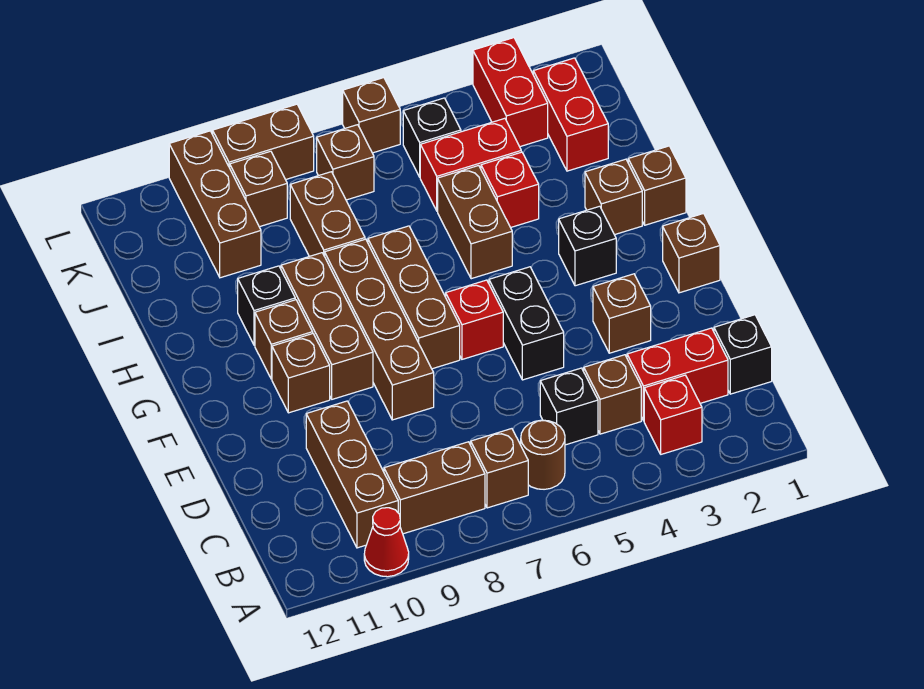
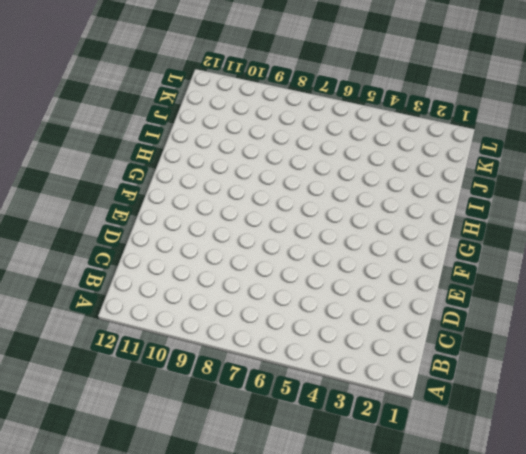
none -> red 1x1 cone [364,508,409,577]
none -> red 1x1 brick [644,375,702,454]
none -> brown 1x1 round brick [521,420,565,489]
none -> brown 1x1 brick [471,429,528,508]

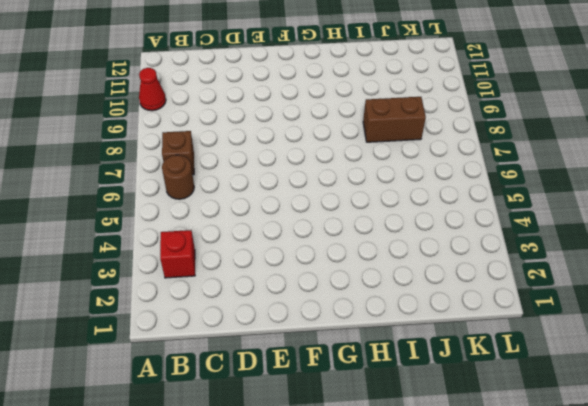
none -> brown 1x2 brick [384,442,485,534]
none -> brown 1x3 brick [306,401,398,548]
none -> black 1x1 brick [714,315,772,394]
none -> red 1x2 brick [627,328,728,421]

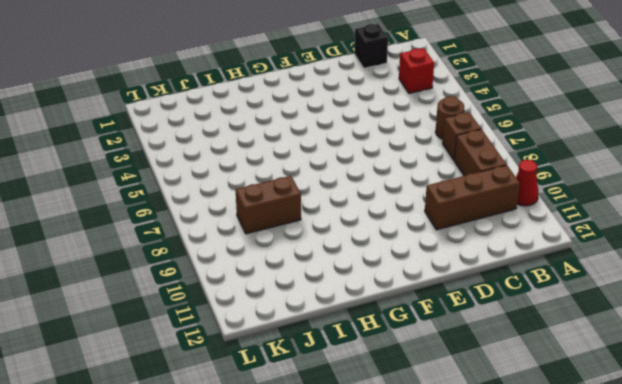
none -> red 1x2 brick [627,328,728,421]
none -> brown 1x1 brick [584,355,641,434]
none -> black 1x1 brick [540,368,598,445]
none -> brown 1x1 brick [593,274,651,353]

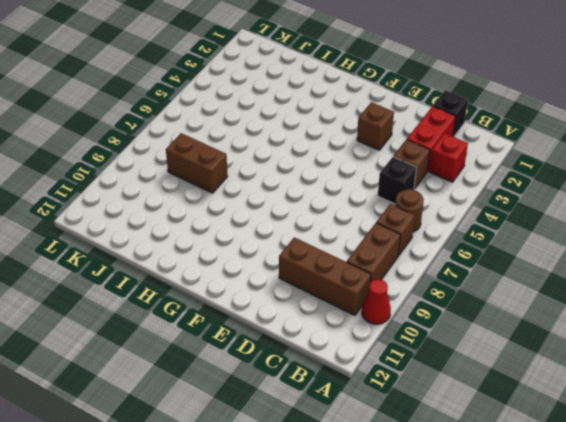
none -> black 1x2 brick [489,267,564,380]
none -> brown 1x4 brick [325,239,434,420]
none -> brown 1x1 brick [663,213,720,293]
none -> red 1x1 brick [446,280,503,359]

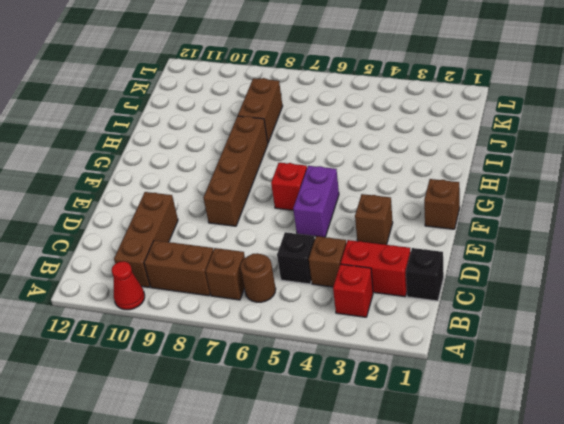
purple 1x2 brick [293,166,339,237] -> black 1x2 brick [489,267,564,380]
none -> brown 1x3 brick [368,226,460,369]
none -> brown 1x3 brick [281,253,373,399]
none -> brown 1x1 brick [272,334,330,413]
none -> black 1x1 brick [559,206,616,286]

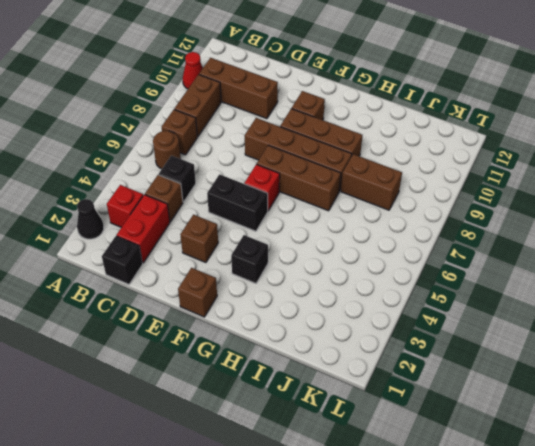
black 1x1 cone [77,199,104,239] -> none
none -> brown 1x1 brick [255,300,313,379]
none -> brown 1x1 brick [628,146,686,225]
none -> brown 1x1 brick [585,159,642,235]
none -> brown 1x2 brick [438,166,512,279]

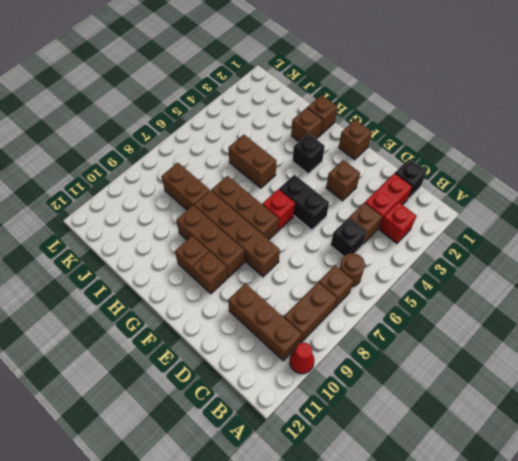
none -> black 1x1 brick [238,266,295,345]
none -> red 1x1 brick [481,152,539,228]
none -> red 1x2 brick [533,58,608,171]
none -> red 1x2 brick [420,118,521,211]

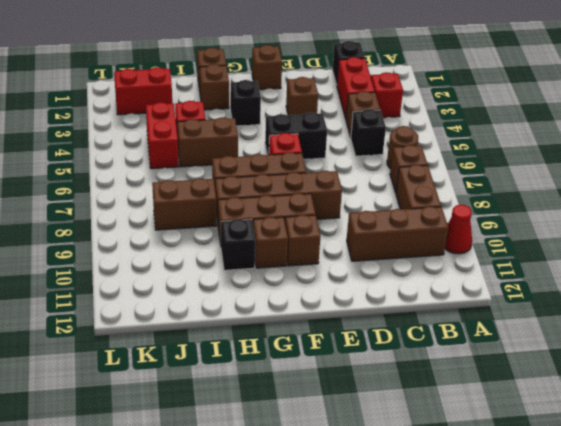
none -> brown 1x3 brick [169,131,261,278]
none -> red 1x2 brick [473,38,548,147]
none -> black 1x1 brick [403,98,461,177]
none -> brown 1x1 brick [317,125,374,200]

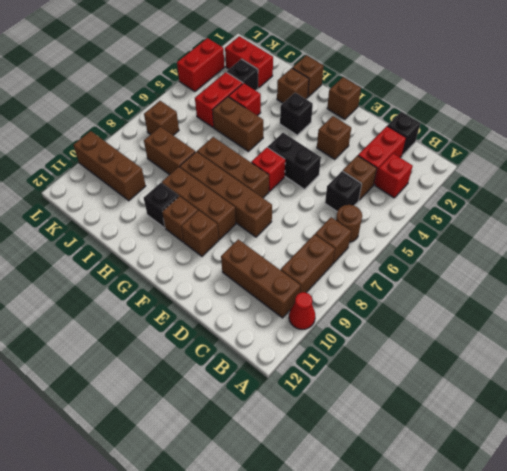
black 1x1 brick [227,59,258,91] -> black 1x1 brick moved to [403,98,461,177]
red 1x2 brick [177,38,224,92] -> red 1x2 brick turned to [473,38,548,147]
none -> brown 1x1 brick [230,151,287,227]
none -> brown 1x1 brick [343,78,400,153]
none -> brown 1x2 brick [213,104,314,180]

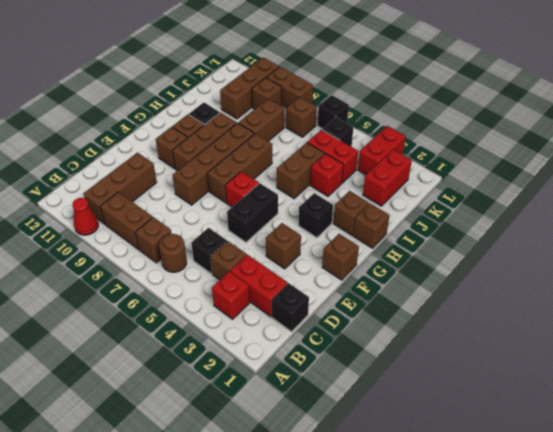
black 1x1 brick [317,95,349,129] -> brown 1x1 brick [343,78,400,153]

